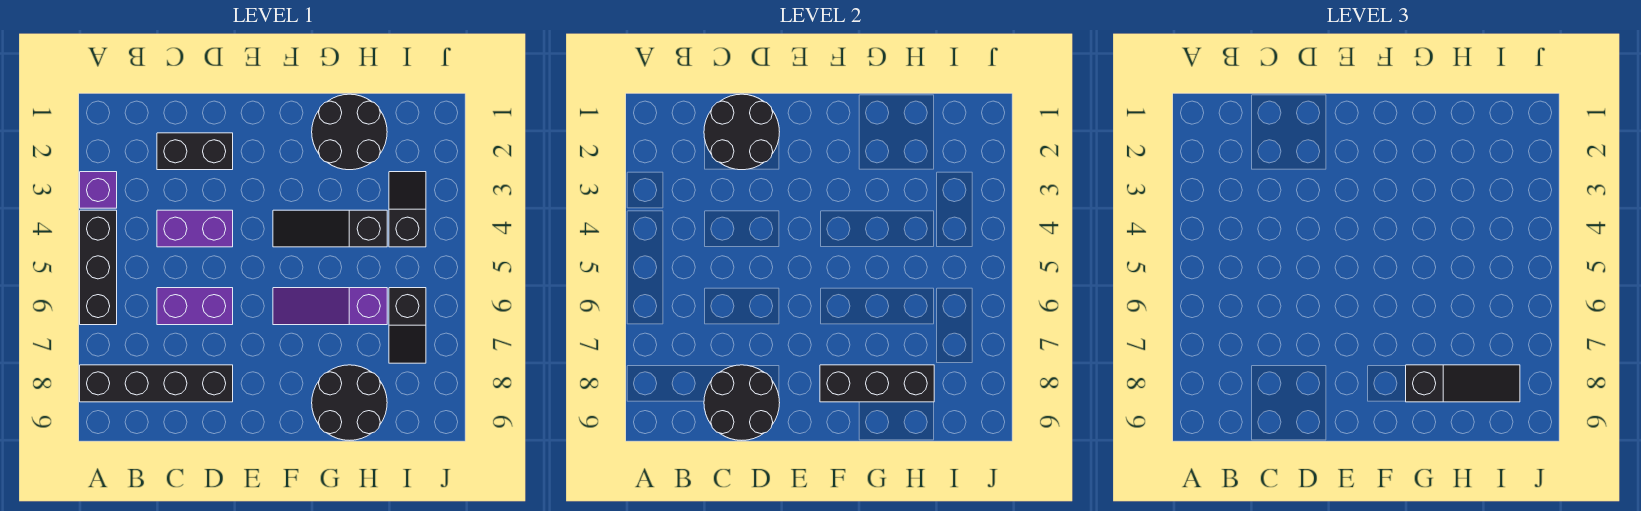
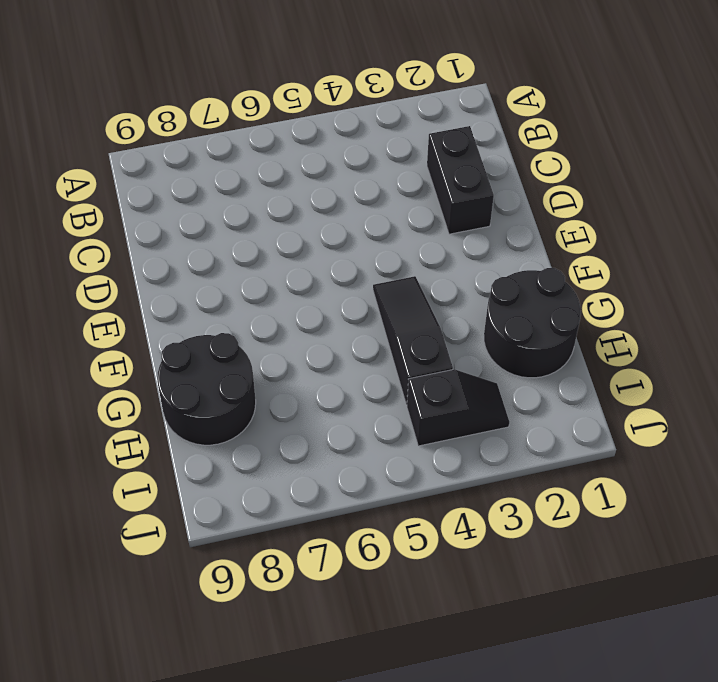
none -> purple 1x1 brick [80,172,117,208]
none -> black 1x3 brick [80,210,117,325]
none -> black 1x4 brick [80,365,233,402]

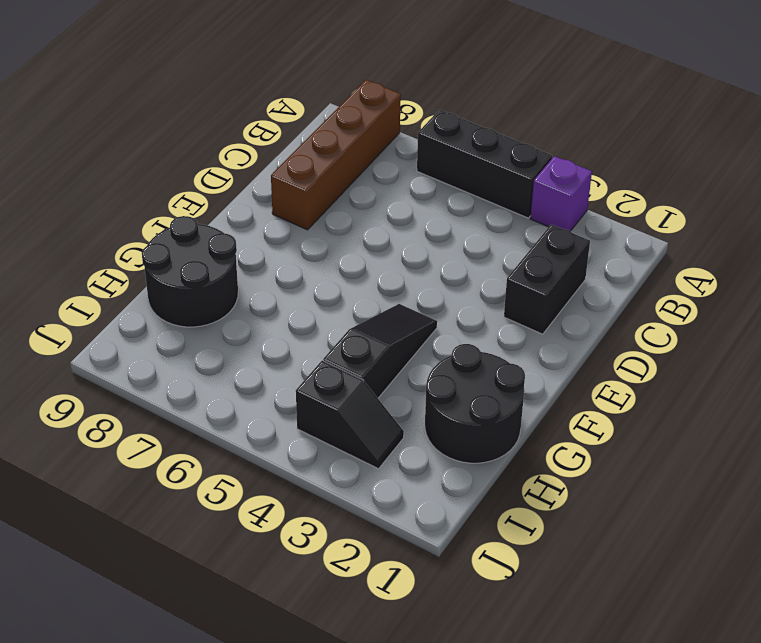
brown 1x4 brick [271,80,401,230] -> black 1x4 brick [80,365,233,402]
none -> purple 1x2 brick [157,210,233,247]
none -> purple 1x2 brick [157,288,233,325]
none -> purple 1x3 slope [273,288,387,325]

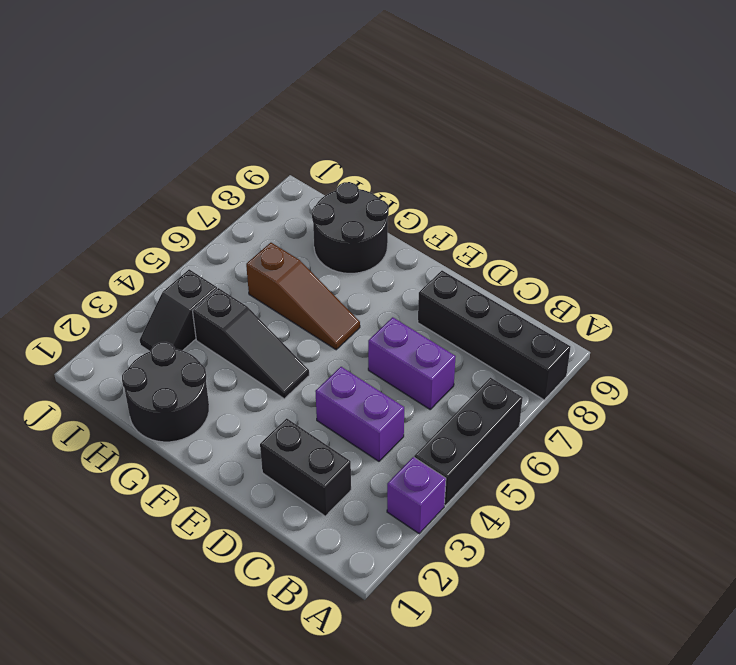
brown 1x3 slope [246,243,360,350] -> purple 1x3 slope [273,288,387,325]
none -> black 1x2 slope [389,288,426,363]
none -> black 2x2 round brick [704,94,779,170]
none -> black 2x2 round brick [704,365,780,440]

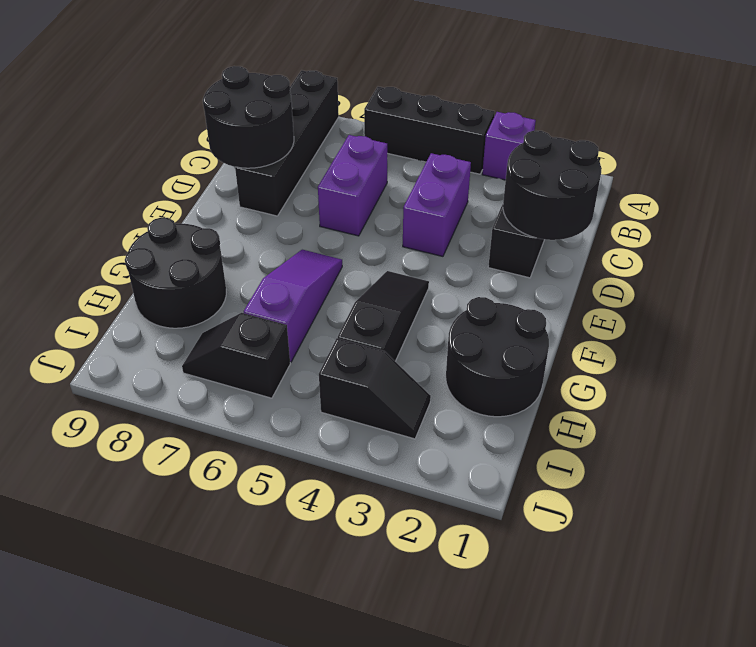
none -> black 1x3 brick [820,365,934,402]
none -> black 1x3 slope [1406,365,1520,402]

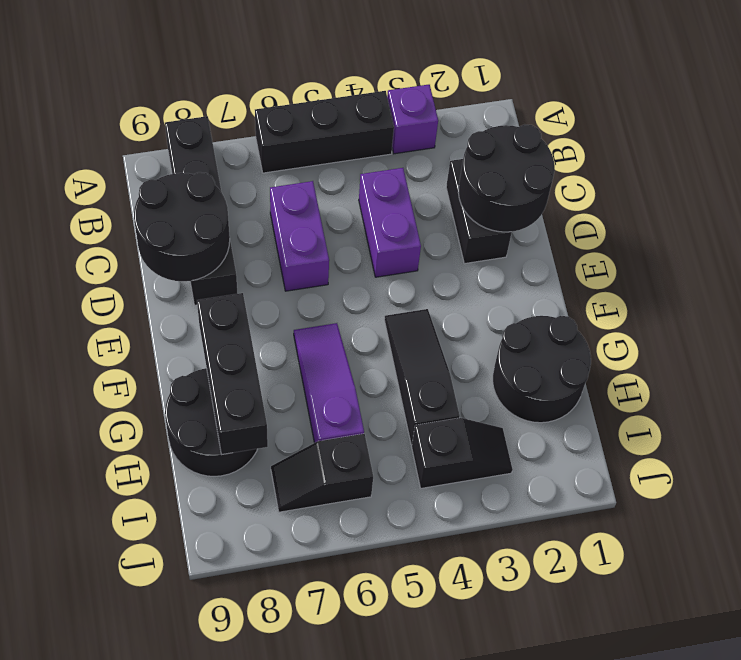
none -> black 1x3 slope [1406,365,1520,402]

